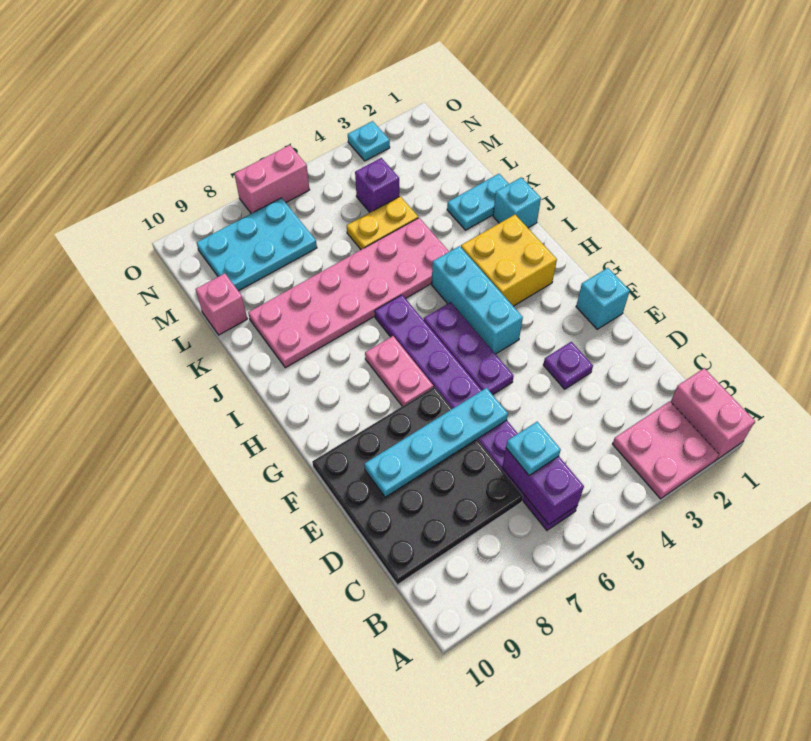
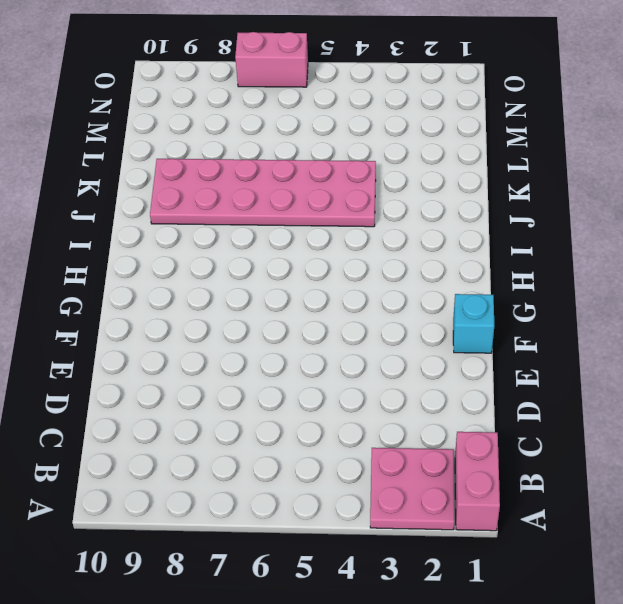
none -> purple 1x8 plate [375,295,577,530]
none -> black 4x4 plate [312,387,523,585]
none -> purple 1x1 plate [543,342,593,389]

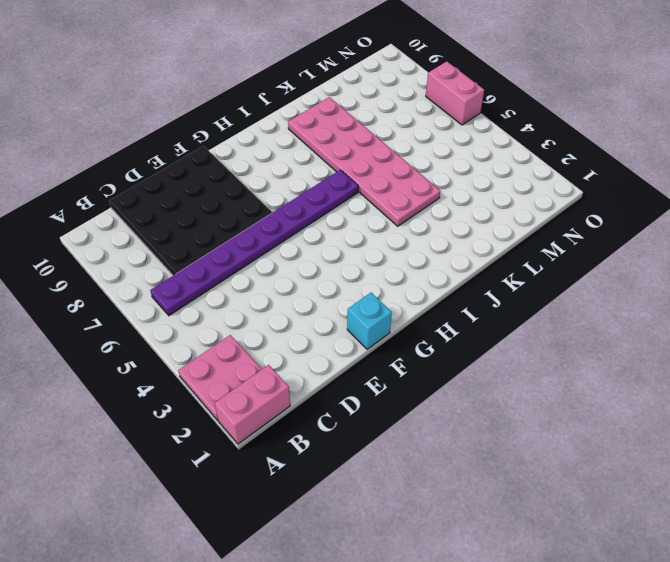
none -> purple 1x1 plate [543,342,593,389]
none -> purple 1x3 plate [424,302,514,395]
none -> cyan 1x3 brick [432,246,523,354]

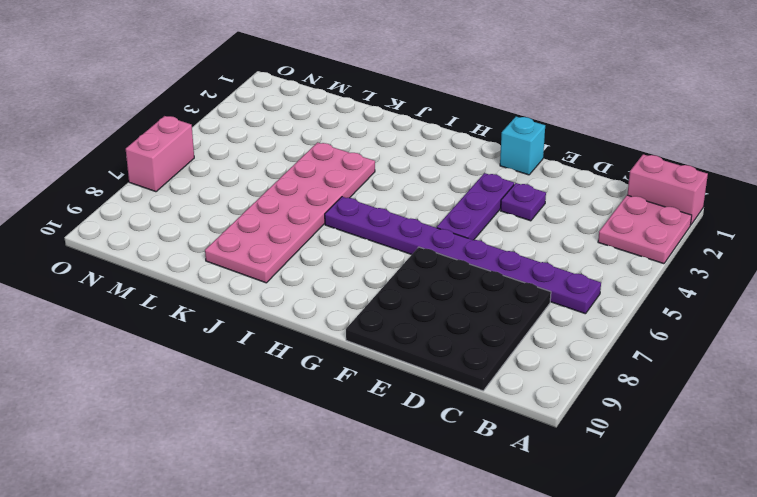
purple 1x3 plate [437,173,514,240] -> purple 1x3 plate turned to [424,302,514,395]
none -> cyan 1x3 brick [432,246,523,354]
none -> pink 1x2 plate [365,336,433,406]
none -> yellow 2x2 brick [461,215,557,306]

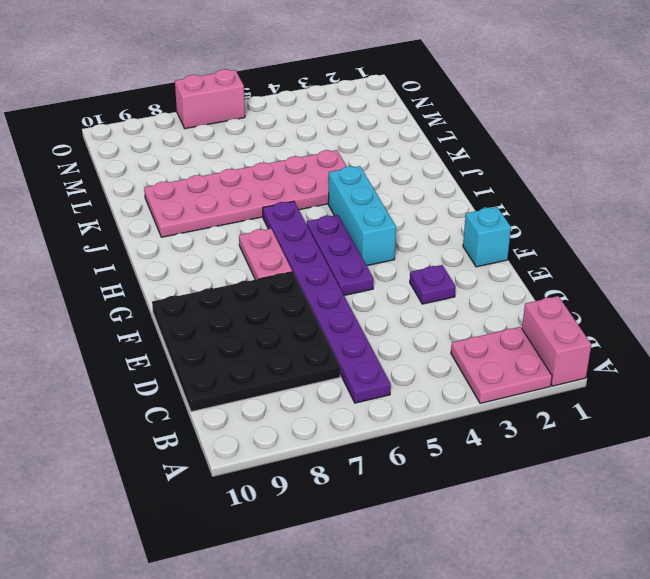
none -> yellow 2x2 brick [461,215,557,306]
none -> cyan 1x1 brick [493,177,541,228]
none -> cyan 1x2 plate [447,174,509,230]

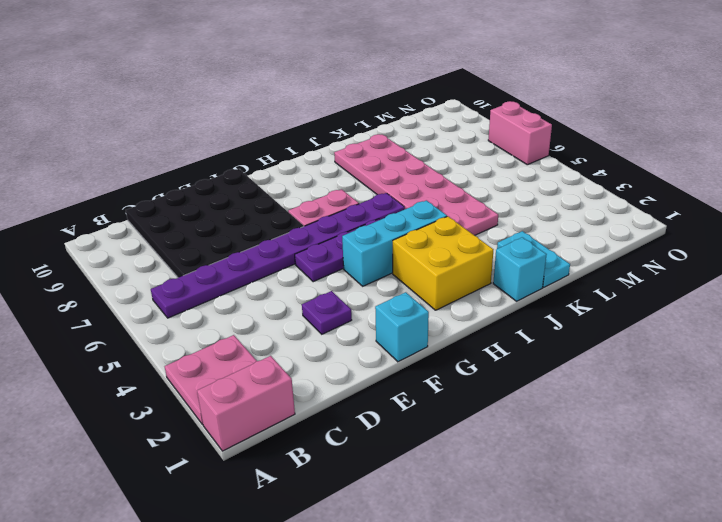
none -> yellow 1x2 plate [347,196,418,250]
none -> pink 1x1 brick [196,273,247,335]
none -> purple 1x1 brick [355,158,399,212]

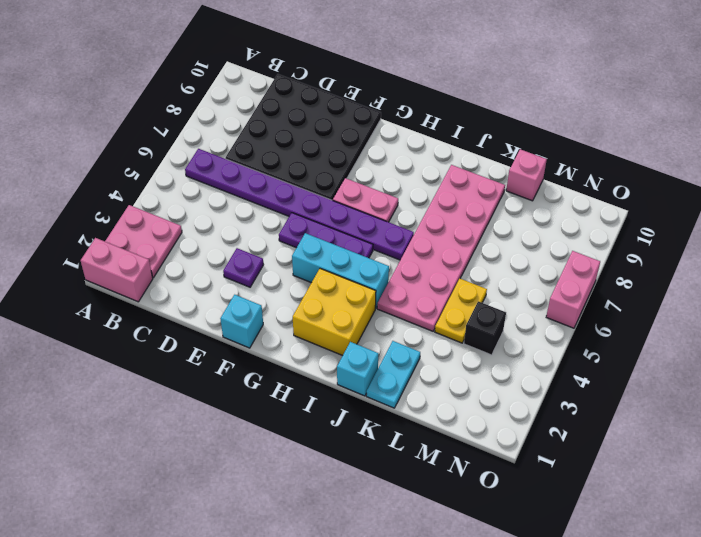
black 1x1 brick [464,301,506,355] -> purple 1x1 brick [355,158,399,212]
none -> cyan 2x3 plate [196,198,317,291]
none -> cyan 1x1 plate [348,121,390,161]
none -> purple 1x2 brick [502,448,584,525]

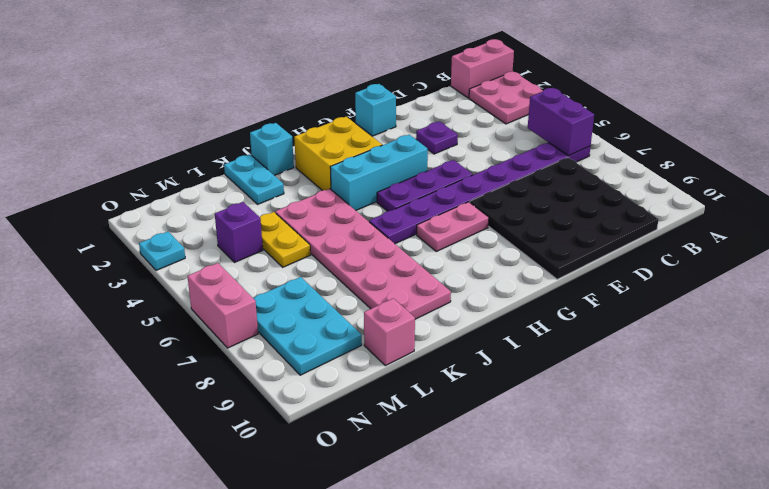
purple 1x2 brick [528,88,594,156] -> purple 1x2 brick turned to [502,448,584,525]
none -> cyan 1x4 plate [364,388,508,497]
none -> cyan 1x1 plate [506,422,561,475]

